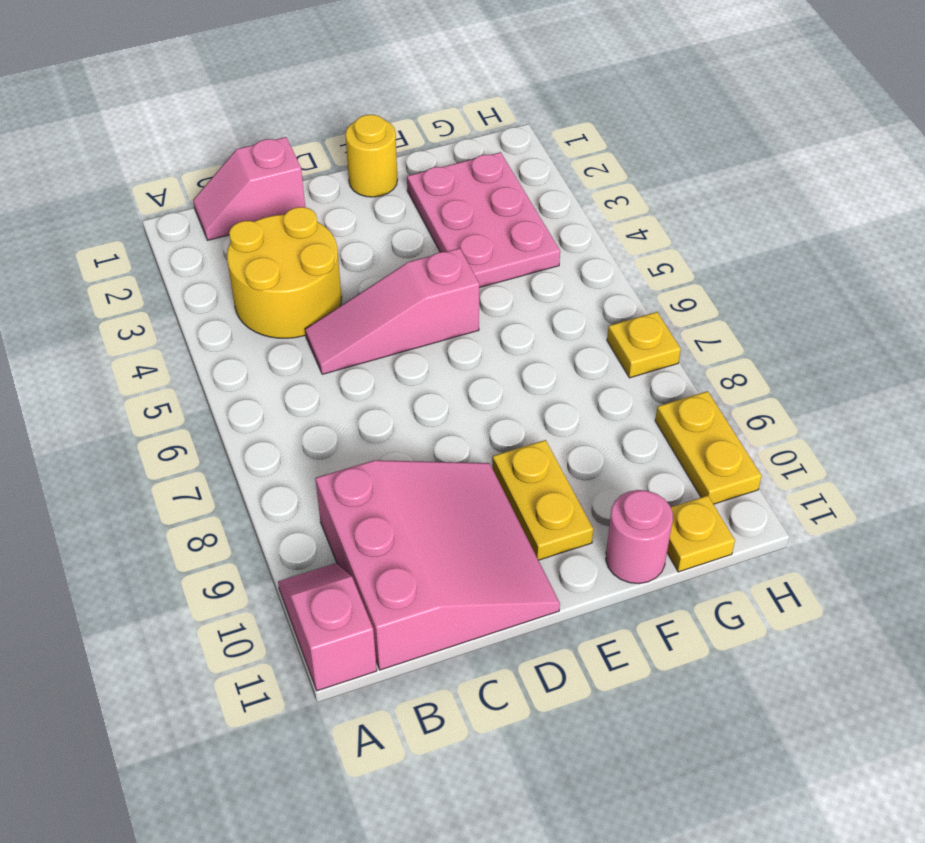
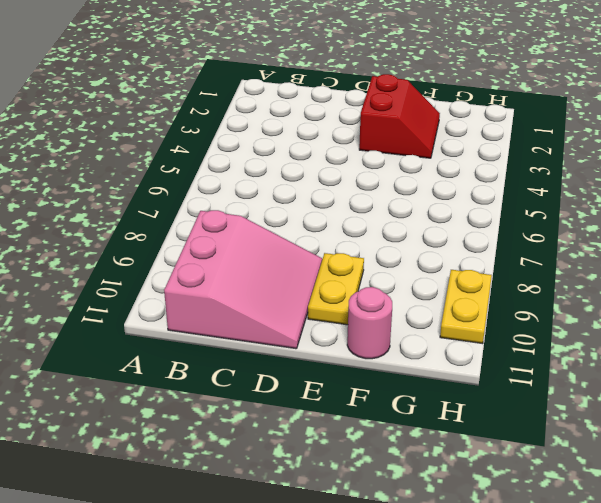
red 2x2 slope [359,74,440,158] -> pink 2x3 plate [407,152,560,288]
none -> pink 1x2 slope [278,563,377,691]
none -> pink 1x2 slope [193,137,305,240]
none -> yellow 2x2 round brick [227,207,341,338]

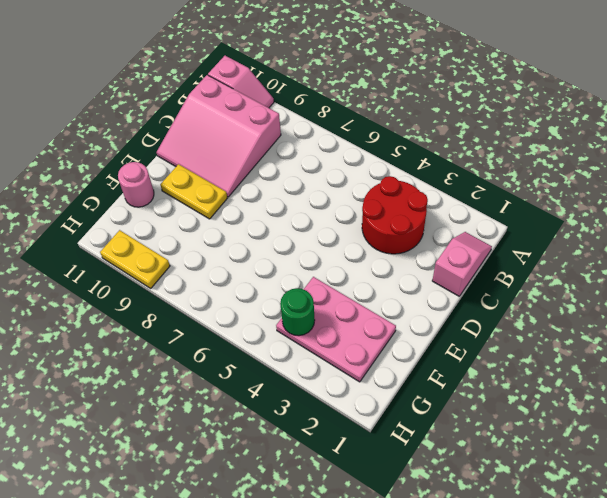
red 2x2 round brick [362,176,428,254] -> yellow 2x2 round brick [227,207,341,338]
green 1x1 round brick [280,288,315,336] -> none
none -> pink 1x3 slope [305,248,479,374]
none -> yellow 1x1 round brick [346,115,398,197]
none -> yellow 1x1 plate [667,495,735,572]

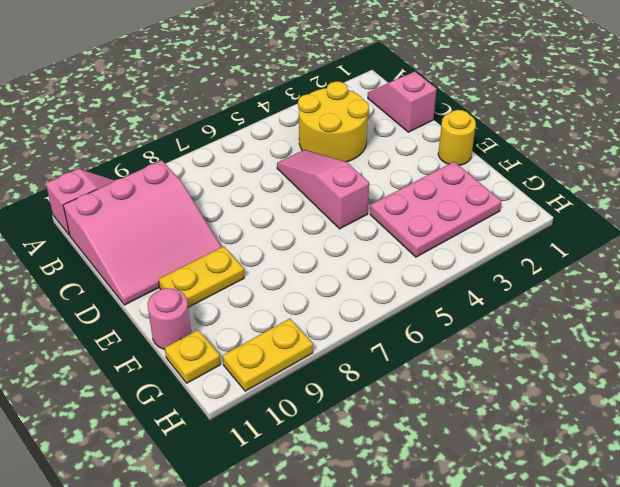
none -> yellow 1x1 plate [607,312,681,378]

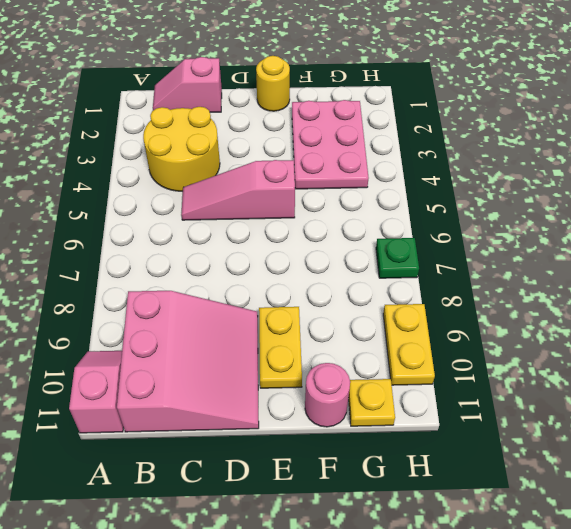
green 1x1 plate [376,238,419,278] -> yellow 1x1 plate [607,312,681,378]

